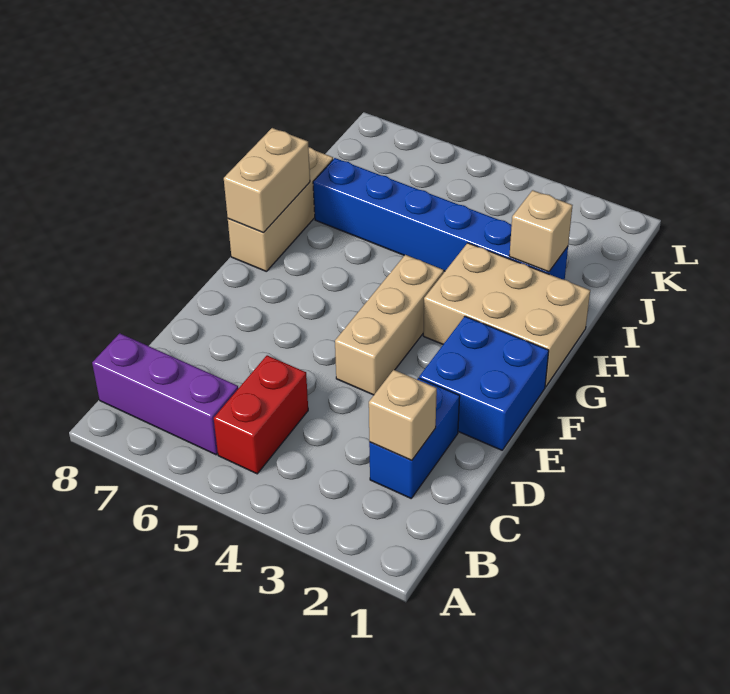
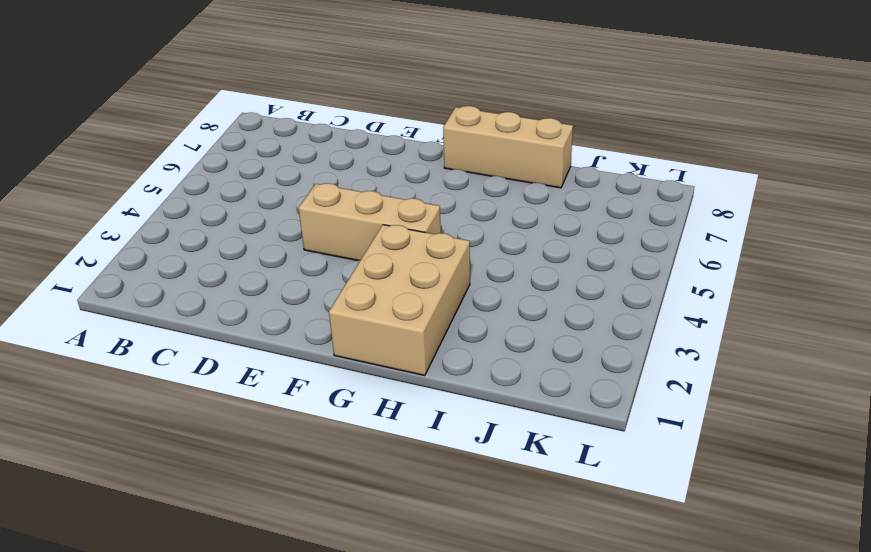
none -> red 1x2 brick [214,355,308,474]
none -> purple 1x3 brick [92,333,238,455]

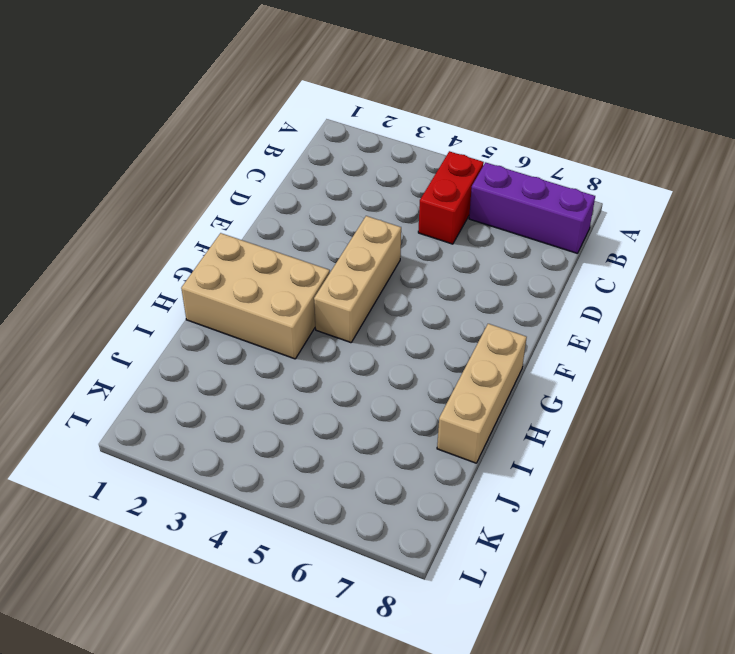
none -> blue 1x2 brick [369,378,460,498]
none -> blue 2x2 brick [419,316,549,450]

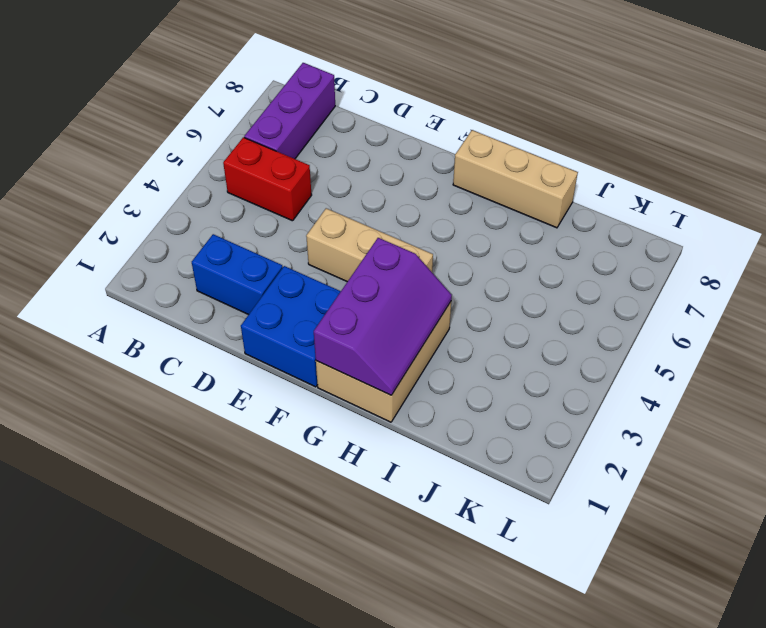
purple 2x3 slope [314,238,452,395] -> none
none -> blue 1x6 brick [313,158,568,280]
none -> tan 1x1 brick [369,370,437,460]

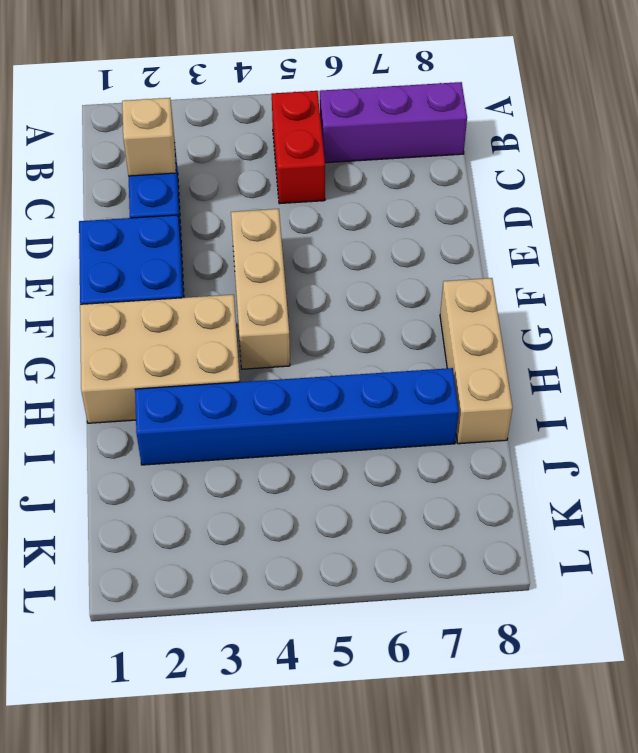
none -> tan 1x2 brick [224,128,310,232]
none -> tan 1x1 brick [509,190,573,272]

